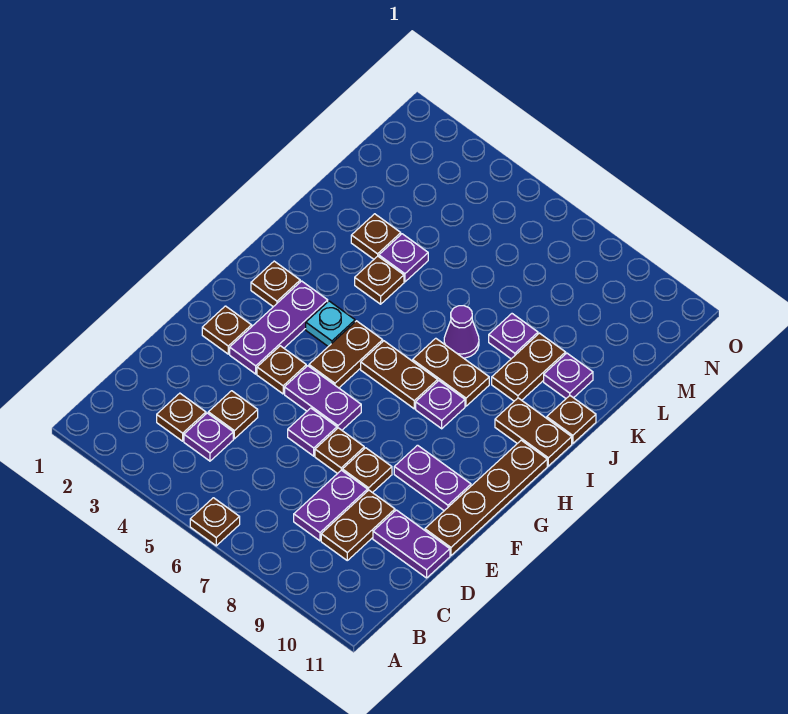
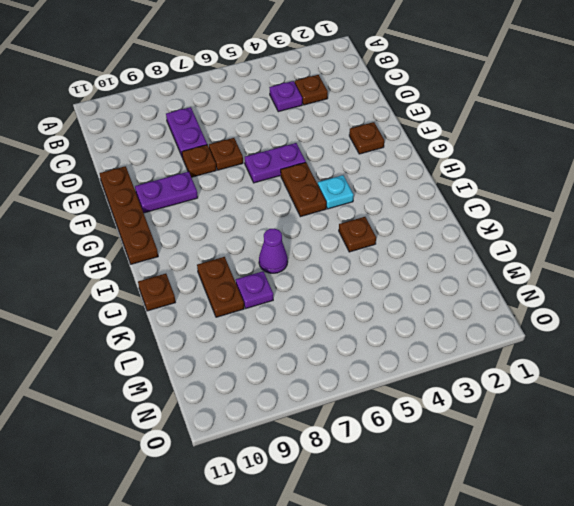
none -> brown 1x1 plate [190,498,240,546]
none -> brown 1x2 plate [321,490,395,560]
none -> brown 1x1 plate [208,391,258,439]
none -> purple 1x2 plate [373,510,450,578]

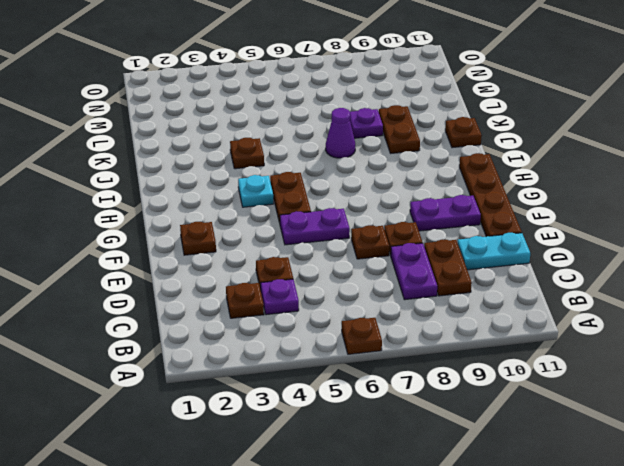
cyan 1x2 plate [458,233,530,270] -> purple 1x2 plate [373,510,450,578]
none -> purple 1x1 plate [288,408,337,456]
none -> purple 1x3 plate [230,281,328,374]
none -> brown 1x1 plate [257,346,306,394]
none -> brown 1x1 plate [251,261,300,307]

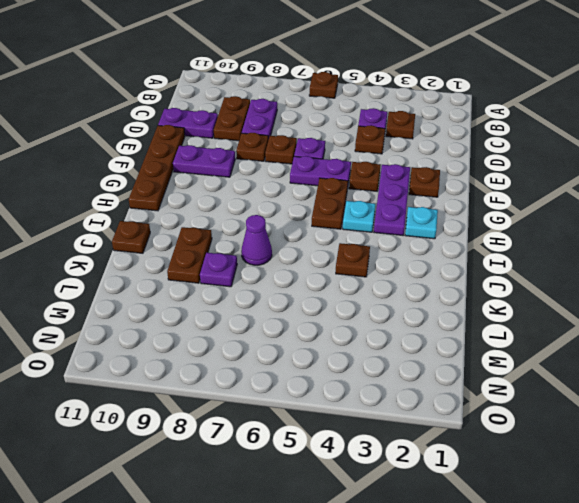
cyan 1x1 plate [405,207,438,239] -> brown 1x1 plate [251,261,300,307]
none -> brown 1x2 plate [361,341,438,409]
none -> purple 1x1 plate [416,381,465,429]
none -> brown 1x2 plate [413,338,489,406]
none -> brown 1x2 plate [495,398,572,466]

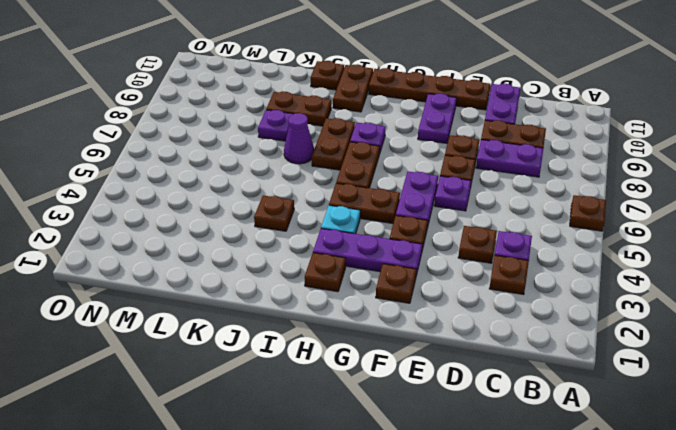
none -> brown 1x1 plate [351,214,401,259]
none -> purple 1x1 plate [379,234,428,282]
none -> purple 1x1 plate [544,353,593,398]

